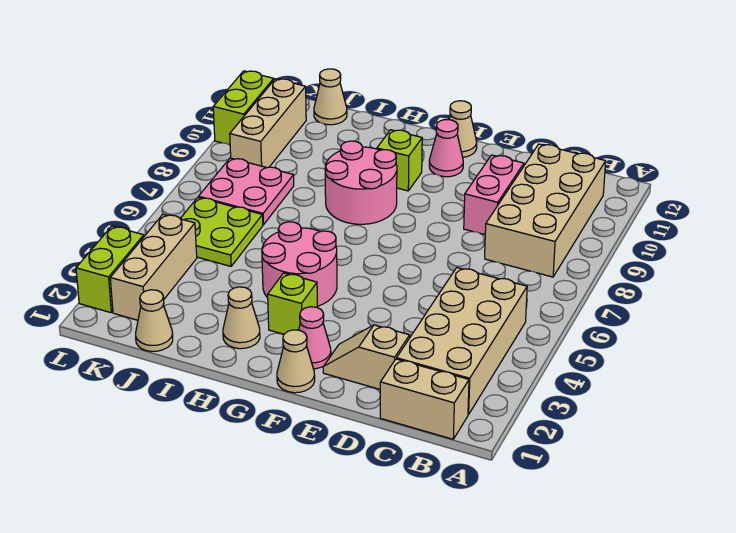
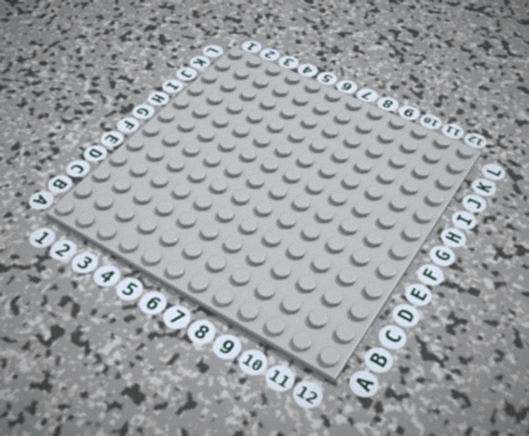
none -> tan 1x2 brick [380,359,469,439]
none -> tan 2x4 brick [397,268,527,415]
none -> tan 2x4 brick [485,144,606,277]

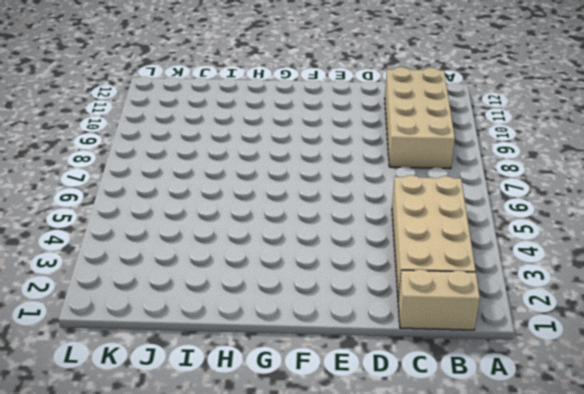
none -> tan 1x2 slope [323,325,410,389]
none -> pink 1x2 brick [464,155,524,235]
none -> tan 1x1 cone [277,330,315,393]

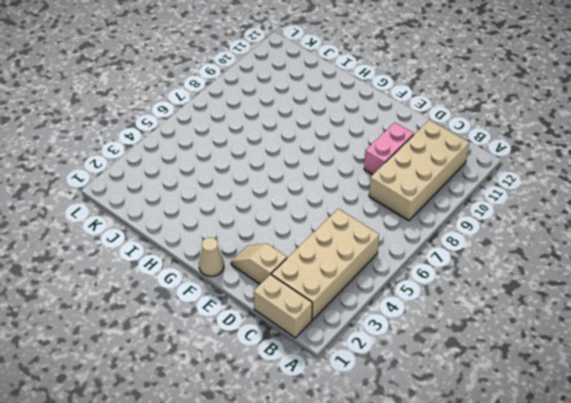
none -> pink 1x1 cone [299,307,331,369]
none -> pink 1x1 cone [429,120,463,177]
none -> tan 1x1 cone [449,101,477,157]

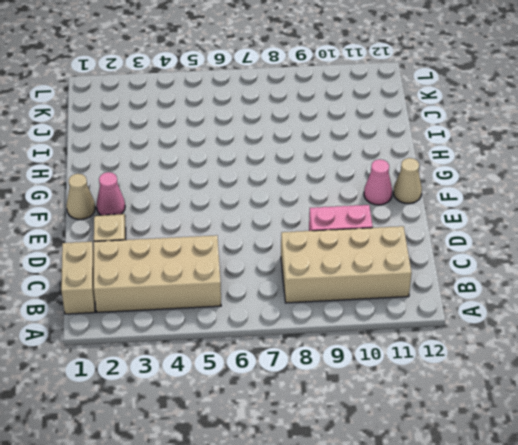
none -> lime 1x1 brick [268,273,317,334]
none -> pink 2x2 round brick [262,222,337,306]
none -> pink 2x2 round brick [325,141,397,224]

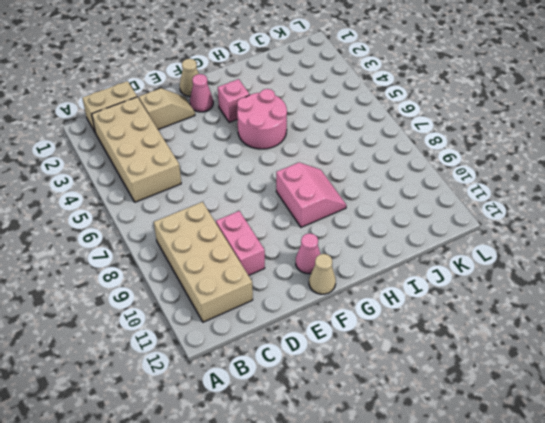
pink 1x1 brick [218,79,250,122] -> lime 1x1 brick [268,273,317,334]
pink 2x2 slope [276,163,346,227] -> pink 2x2 round brick [325,141,397,224]
none -> lime 1x1 brick [377,130,422,191]
none -> tan 1x1 cone [223,287,260,349]
none -> tan 1x1 cone [136,290,173,351]

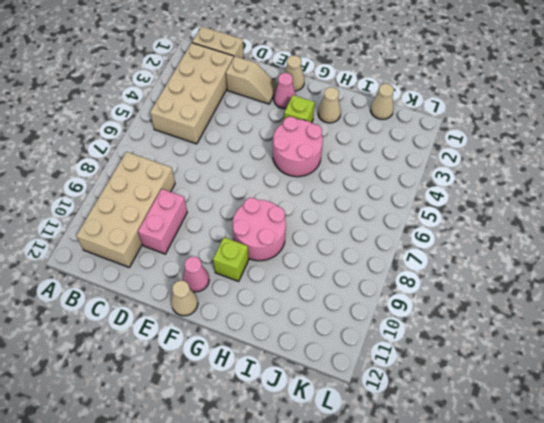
none -> lime 2x2 plate [180,197,263,266]
none -> pink 2x2 plate [199,158,294,225]
none -> tan 1x1 cone [314,69,347,125]

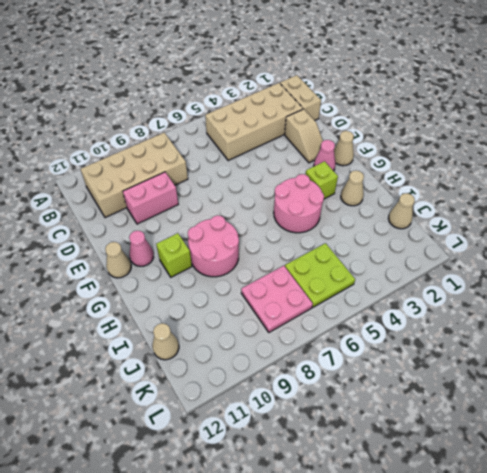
none -> tan 1x3 brick [110,214,197,320]
none -> tan 1x3 brick [230,79,306,168]
none -> lime 1x2 brick [76,226,144,313]

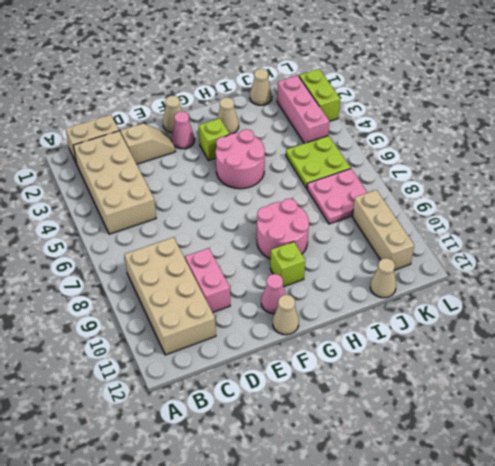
pink 1x3 brick [277,75,329,143] -> tan 1x3 brick [110,214,197,320]
none -> lime 1x2 brick [213,71,274,145]

